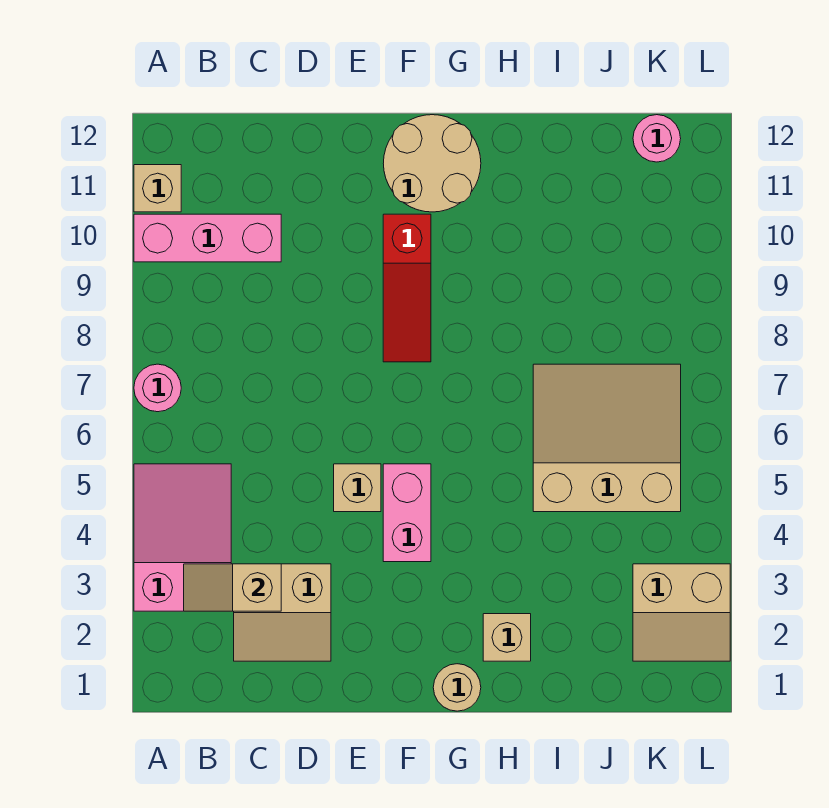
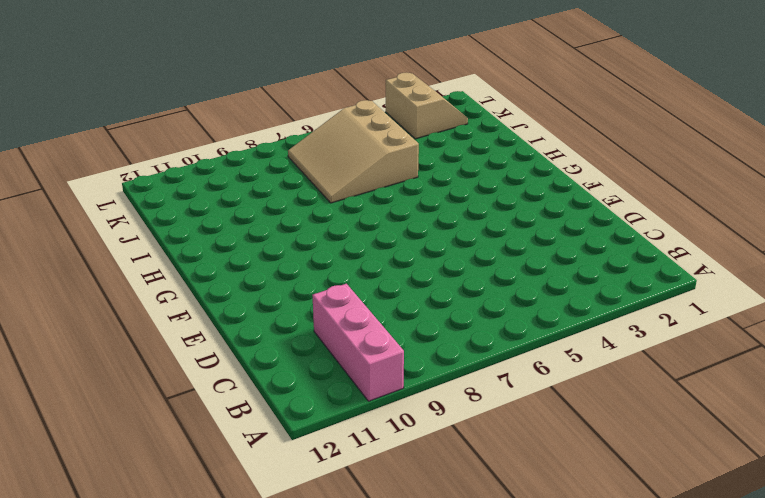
none -> pink 2x3 slope [134,464,231,611]
none -> pink 1x1 round brick [134,364,181,412]
none -> tan 1x1 brick [134,165,181,212]

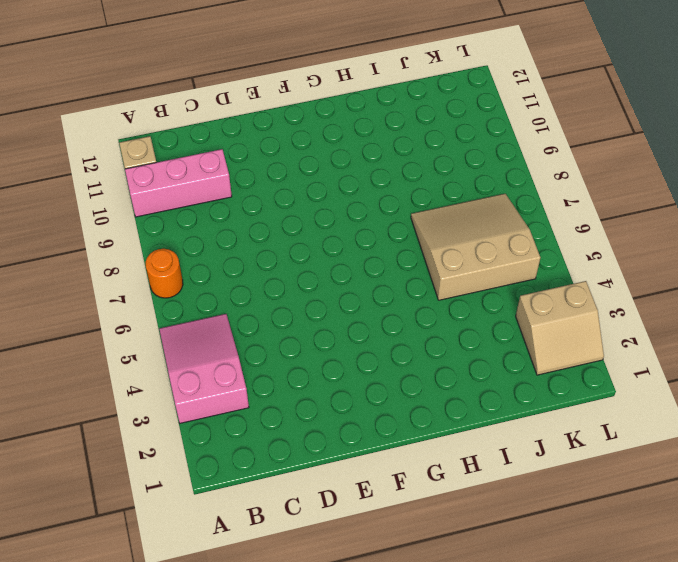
orange 1x1 round brick [146,249,183,298] -> pink 1x1 round brick [134,364,181,412]
none -> tan 2x2 slope [234,564,331,661]
none -> tan 1x1 brick [334,464,381,512]
none -> pink 1x2 brick [383,464,431,562]

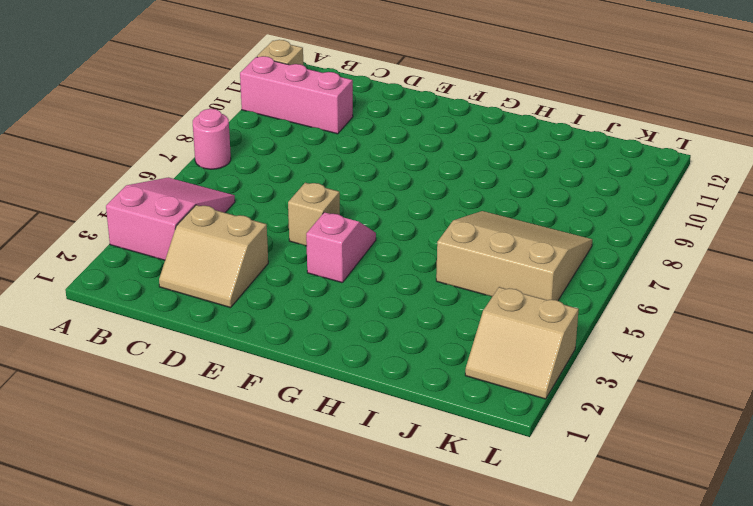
pink 1x2 slope [306,212,376,283] -> pink 1x2 brick [383,464,431,562]
none -> red 1x3 slope [383,214,431,362]
none -> tan 2x2 round brick [383,115,481,212]
none -> tan 1x1 round brick [433,664,481,711]

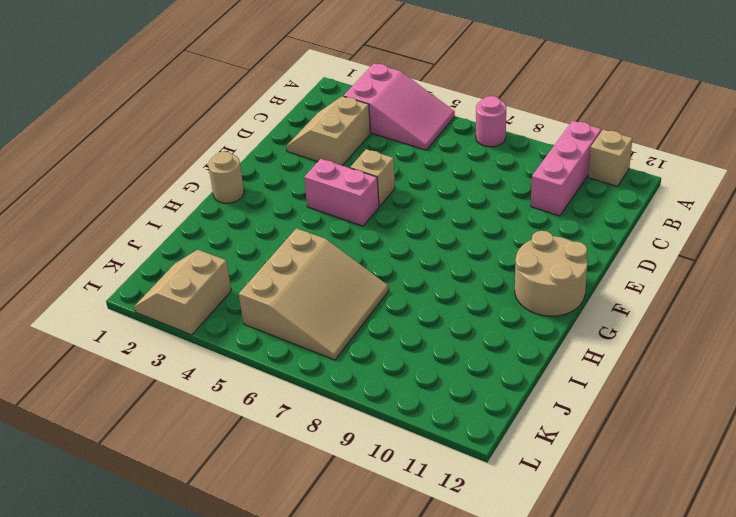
none -> red 1x3 slope [383,214,431,362]
none -> tan 1x1 brick [483,614,531,661]
none -> pink 1x1 round brick [633,115,681,162]

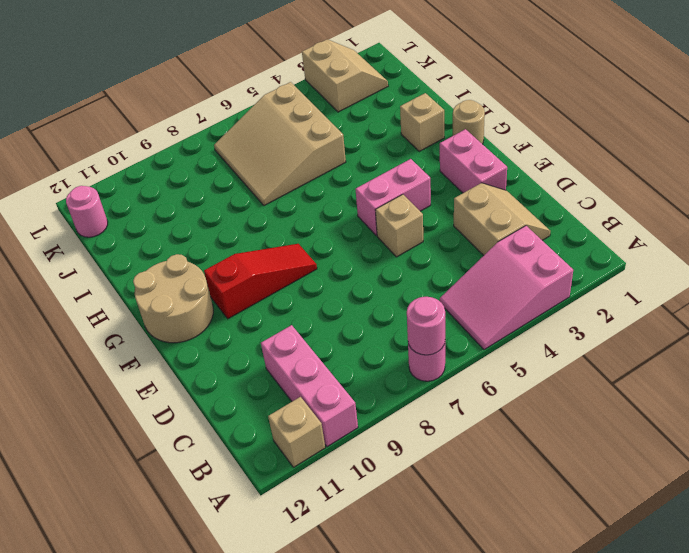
pink 1x1 round brick [407,297,445,355] -> none
pink 1x2 brick [440,129,507,193] -> none
none -> tan 1x2 slope [184,564,281,611]

